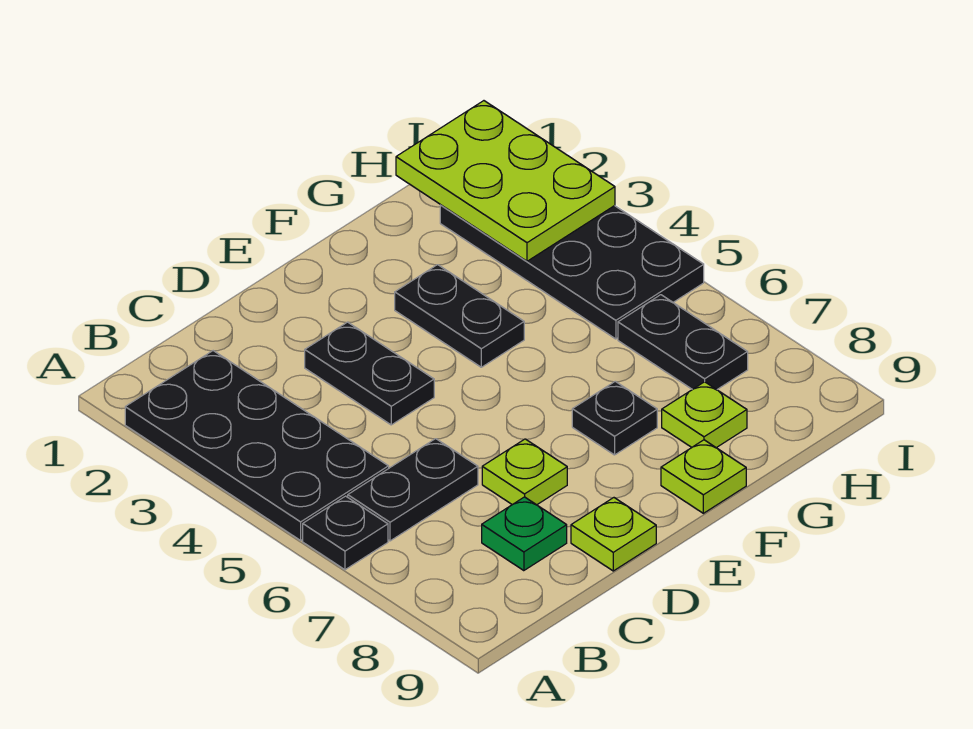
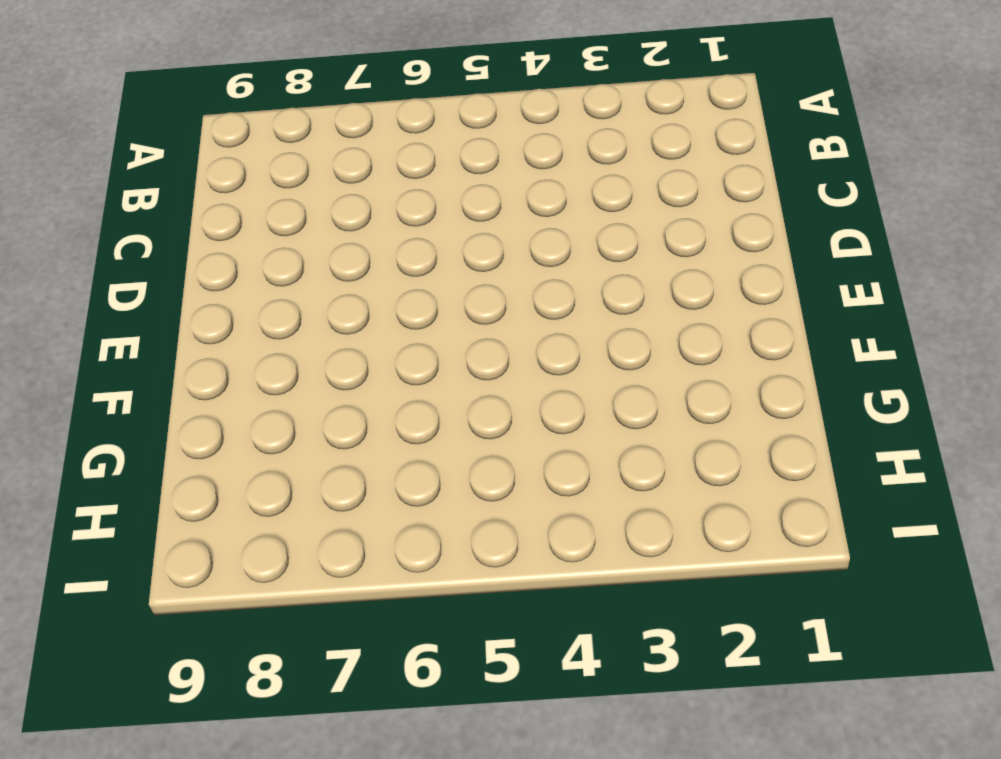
none -> black 2x4 plate [125,351,389,540]
none -> black 1x1 plate [303,496,388,570]
none -> black 1x2 plate [348,439,478,541]

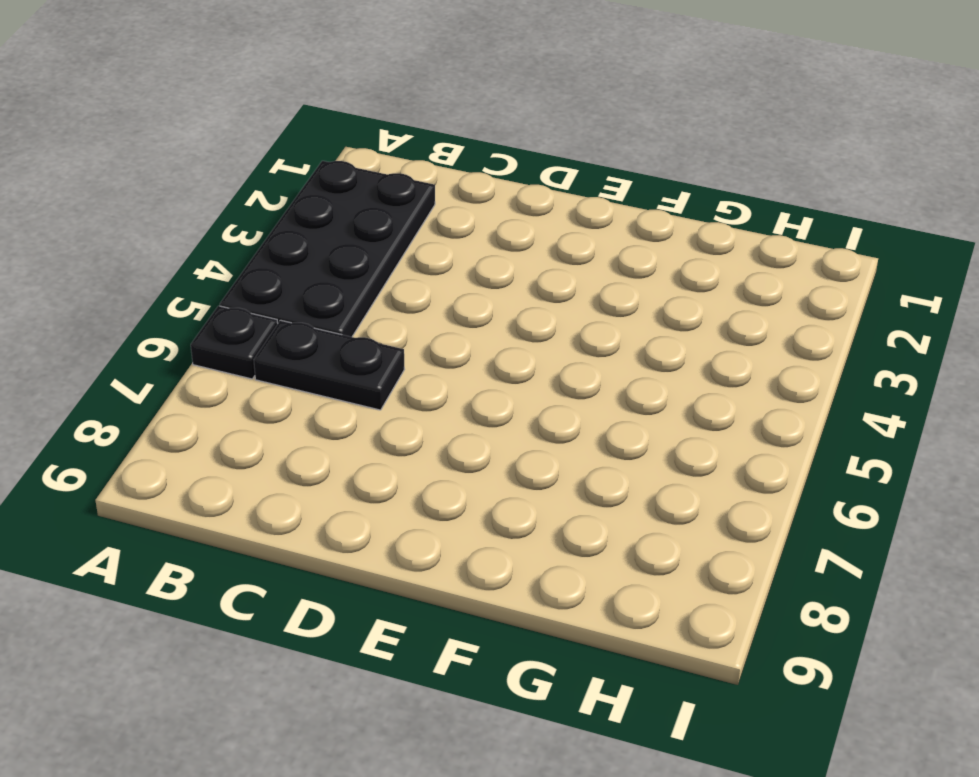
none -> green 1x1 plate [482,497,567,571]
none -> black 1x2 plate [305,322,434,425]
none -> lime 1x1 plate [482,439,567,505]

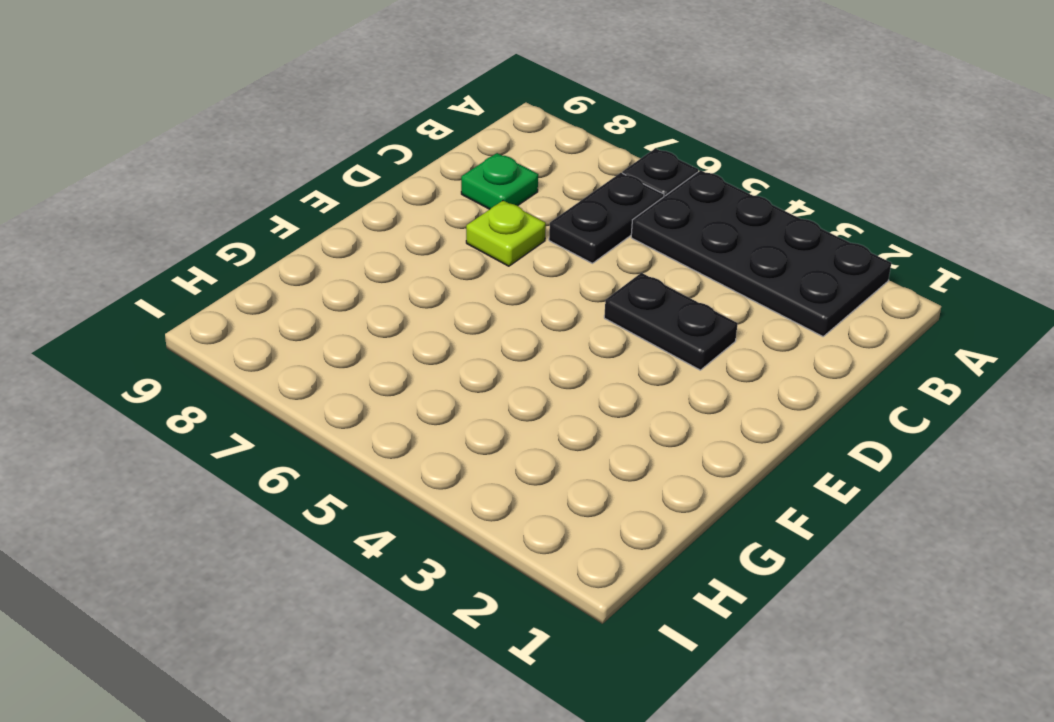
none -> lime 1x1 plate [571,498,656,571]
none -> black 1x2 plate [395,265,524,367]
none -> black 1x1 plate [572,381,657,455]

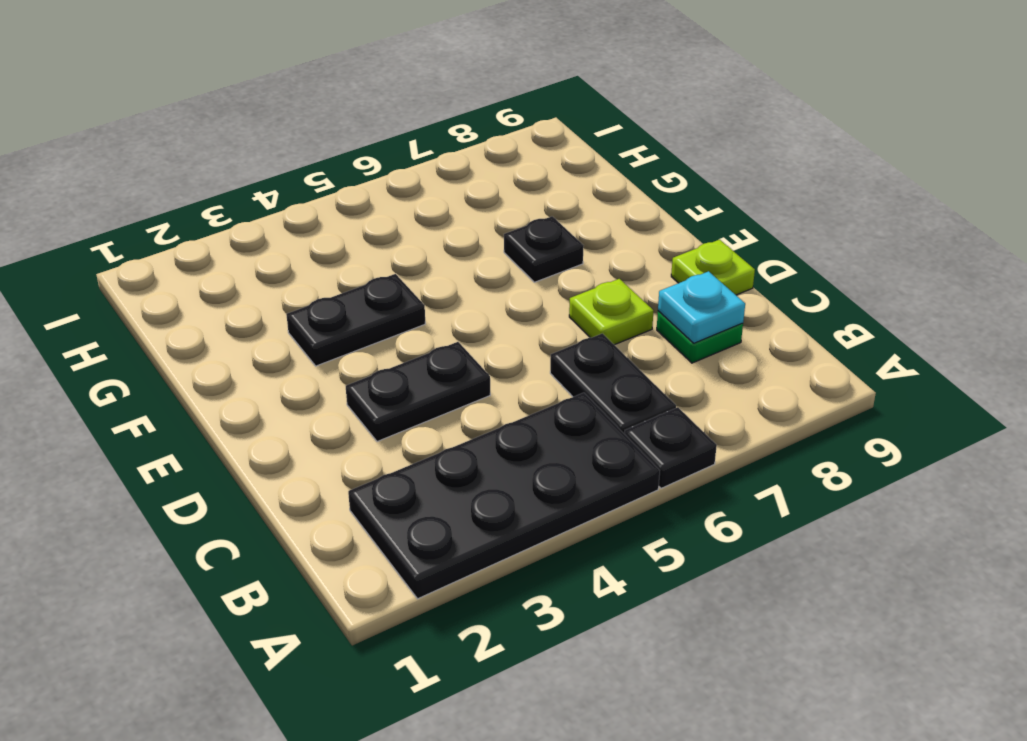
cyan 1x1 plate [658,271,745,343] -> none
none -> lime 1x1 plate [661,440,746,513]
none -> lime 1x1 plate [662,382,747,448]
none -> black 2x4 plate [440,205,704,339]

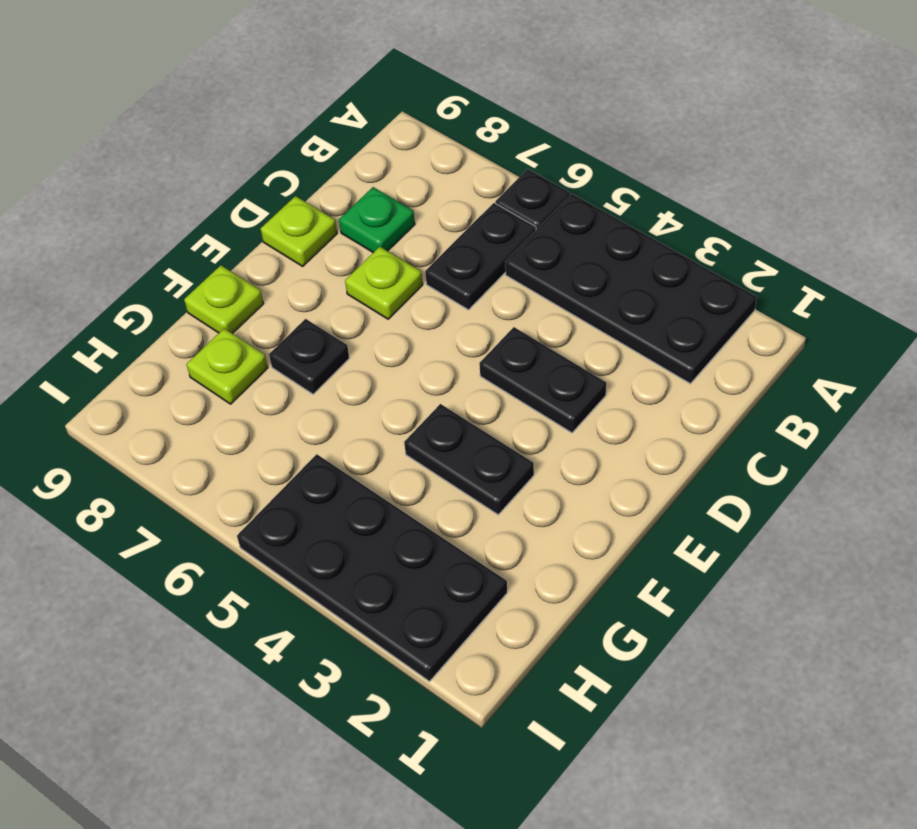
none -> black 1x2 plate [618,295,748,390]
none -> lime 2x3 plate [396,101,615,261]

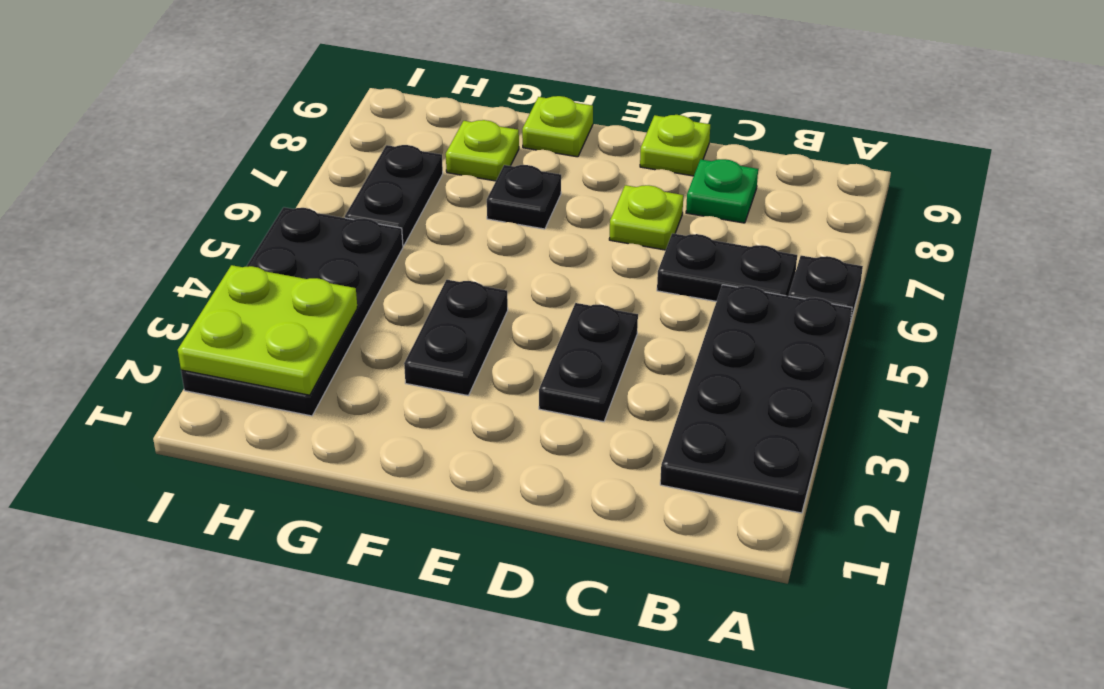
lime 2x2 plate [178,265,358,395] -> lime 2x3 plate [396,101,615,261]

